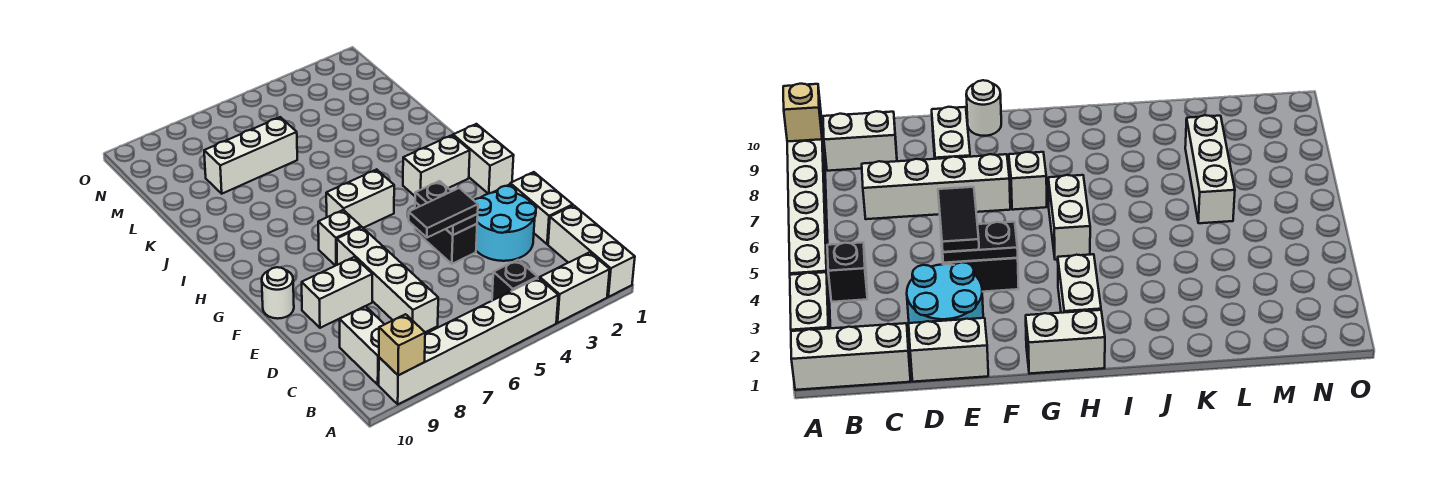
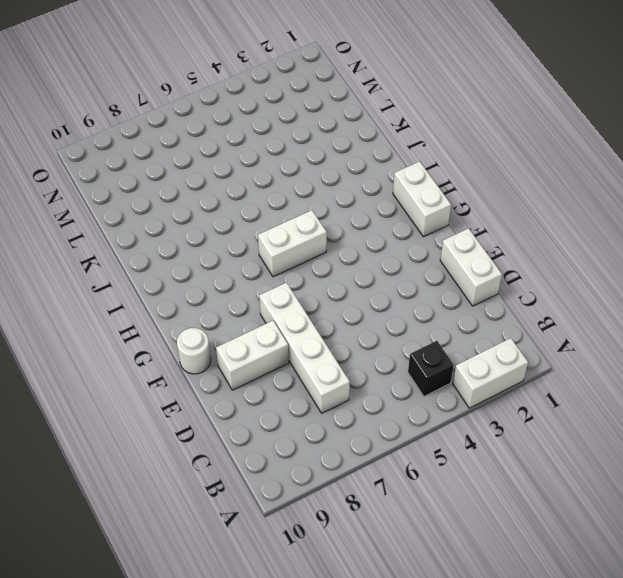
none -> white 1x3 brick [548,205,635,297]
none -> white 1x6 brick [379,278,558,404]
none -> white 1x2 brick [340,306,385,385]

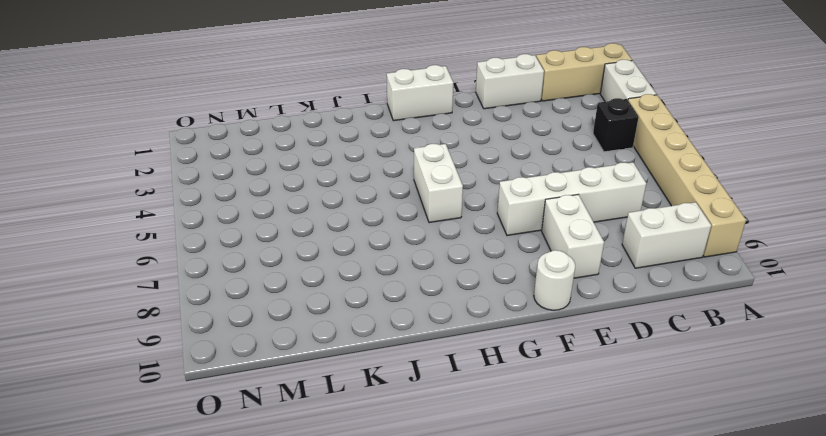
tan 1x3 brick [536,43,632,101] -> white 1x3 brick [548,205,635,297]
tan 1x6 brick [628,94,746,257] -> white 1x6 brick [379,278,558,404]
none -> cyan 2x2 round brick [474,186,536,261]
none -> black 1x2 brick [415,202,477,264]
none -> white 1x1 brick [318,210,361,266]

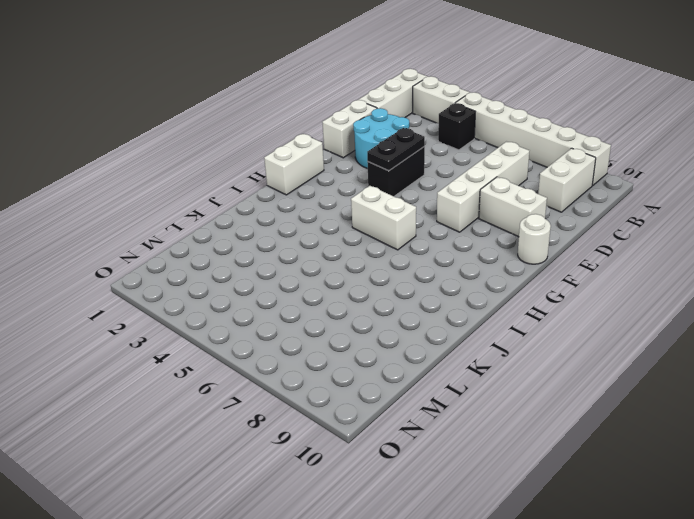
none -> white 1x1 brick [318,210,361,266]
none -> white 1x2 brick [403,135,470,196]
none -> white 1x3 brick [204,117,297,194]

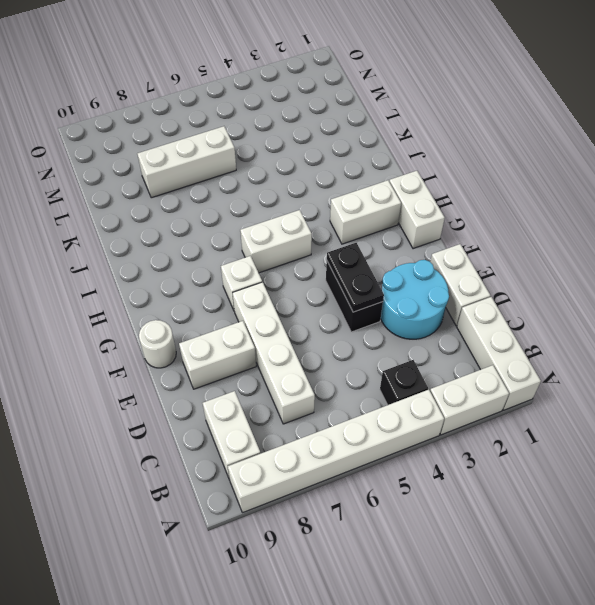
none -> tan 1x1 brick [379,314,425,375]
none -> black 1x2 tile [409,188,478,238]

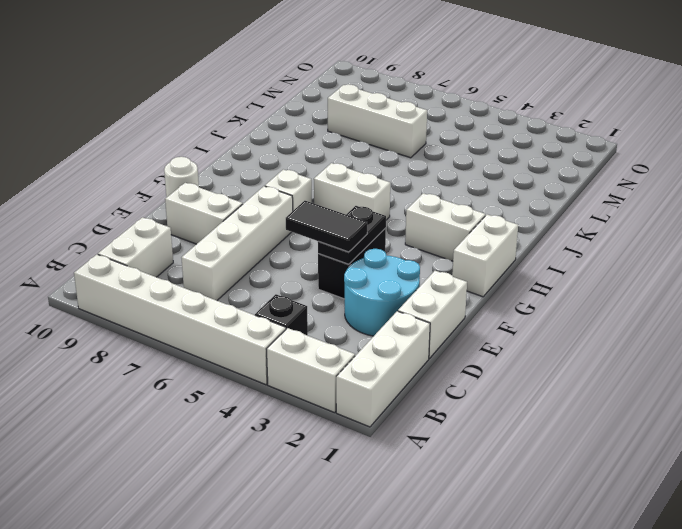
none -> tan 1x1 brick [379,314,425,375]

